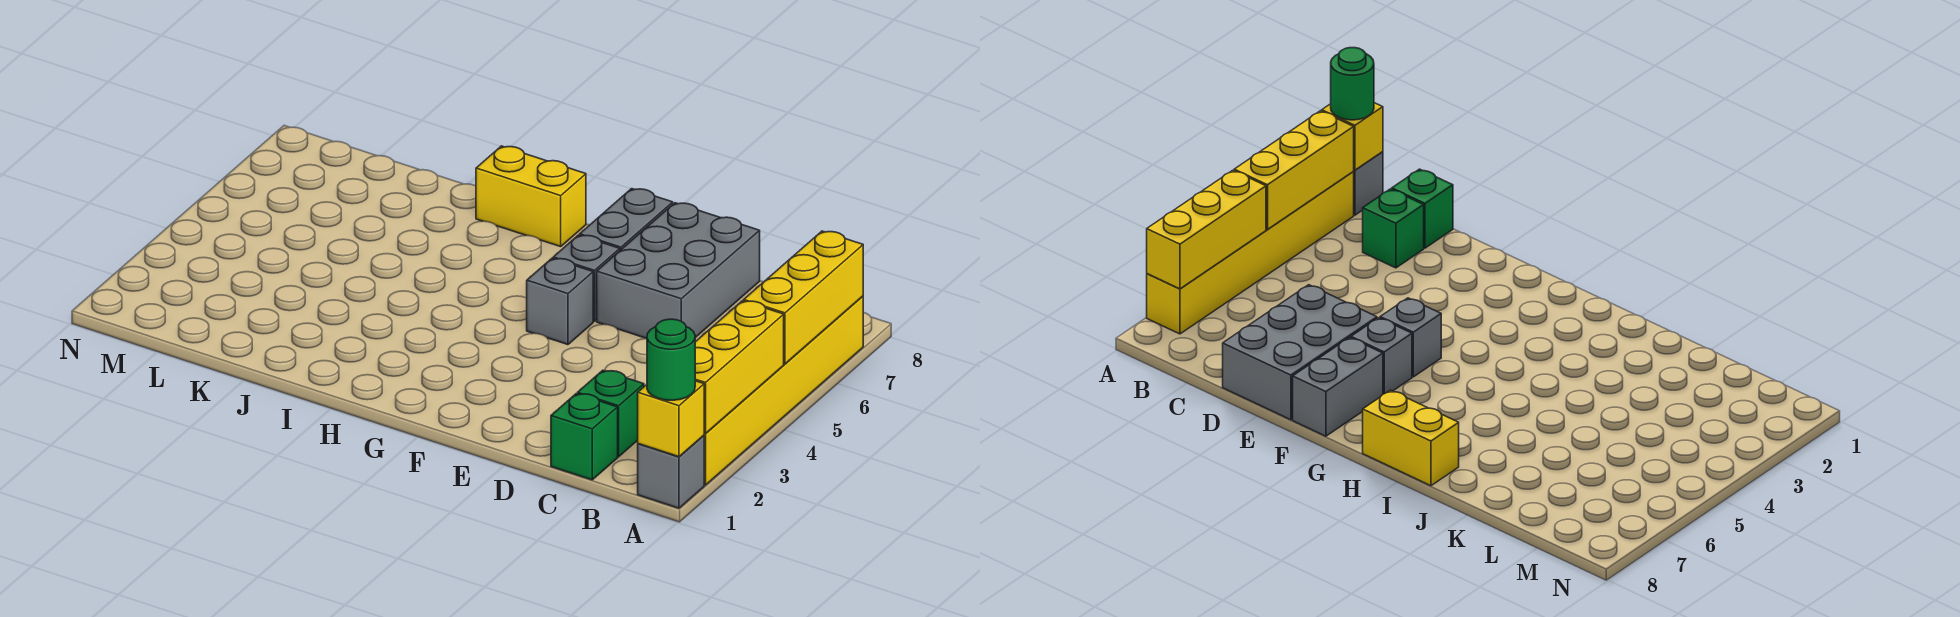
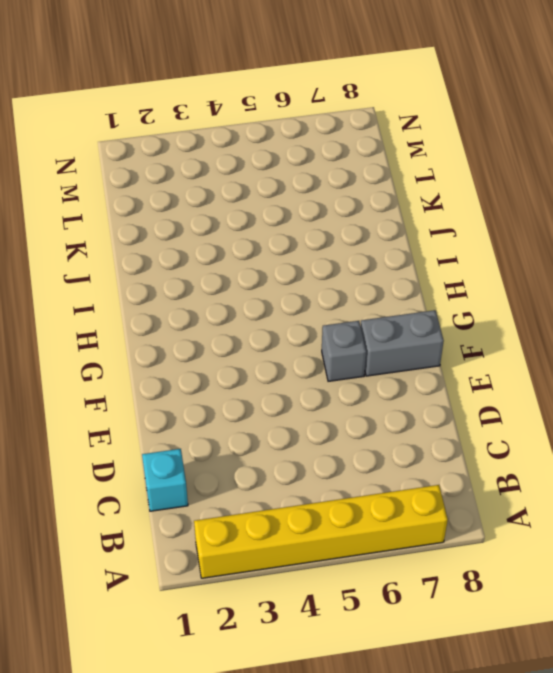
cyan 1x1 brick [142,449,188,511] -> green 1x1 brick [551,394,618,480]
none -> grey 1x1 brick [638,435,704,508]
none -> green 1x1 brick [578,370,644,457]
none -> grey 2x3 brick [597,203,760,339]

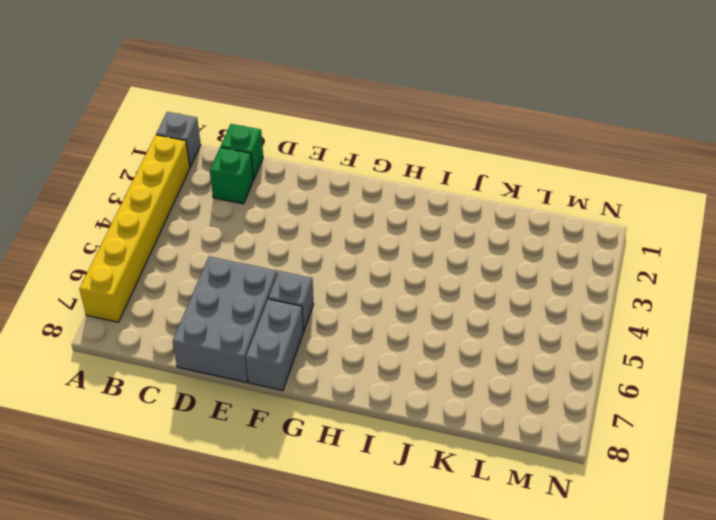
none -> grey 1x1 brick [527,258,593,345]
none -> yellow 1x2 brick [476,146,586,247]
none -> yellow 1x1 brick [638,381,704,457]

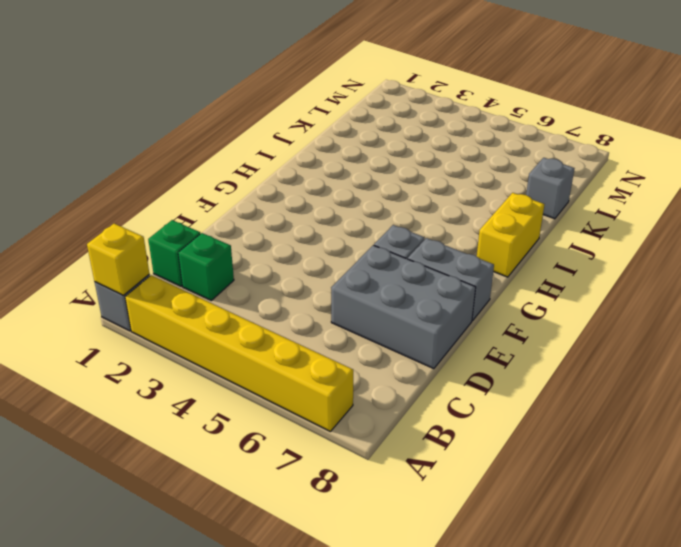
grey 1x1 brick [526,158,574,219] -> grey 1x1 brick moved to [527,258,593,345]
none -> yellow 1x3 brick [695,301,784,434]
none -> yellow 1x3 brick [744,231,863,364]
none -> green 1x1 round brick [647,319,695,400]

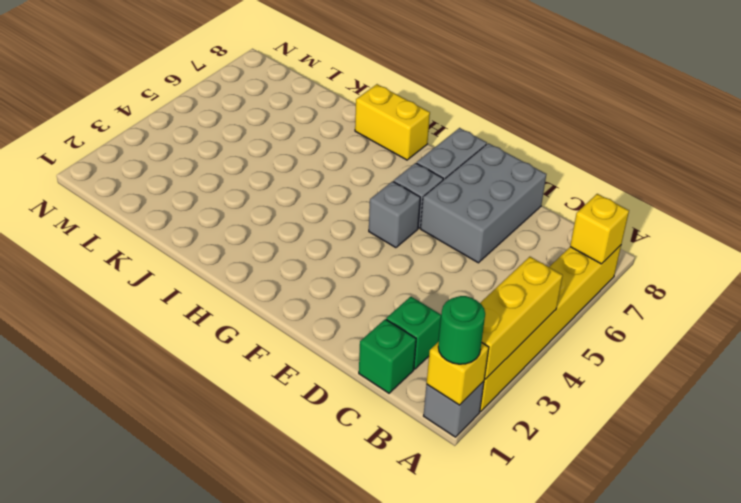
yellow 1x1 brick [570,194,629,264] -> yellow 1x3 brick [744,231,863,364]

